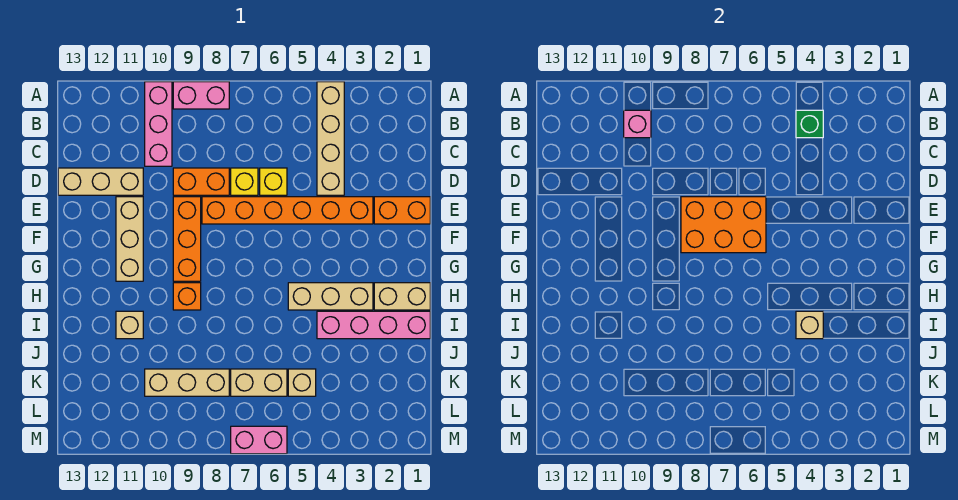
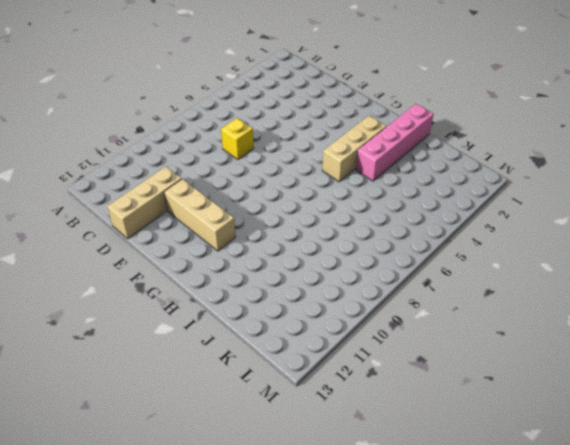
none -> tan 1x4 brick [317,82,344,195]
none -> pink 1x2 brick [173,82,229,109]
none -> pink 1x3 brick [145,82,172,166]

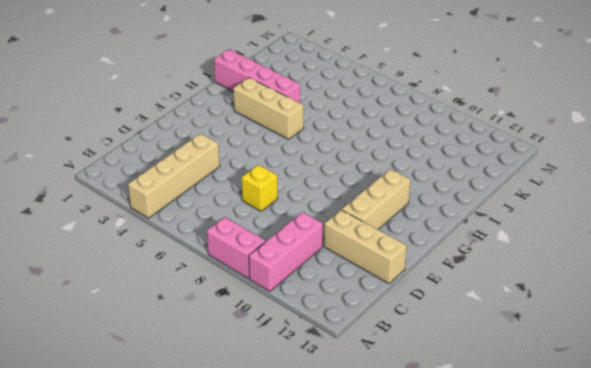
none -> yellow 1x1 brick [260,168,287,195]
none -> orange 1x2 brick [173,168,229,195]
none -> orange 1x2 brick [374,197,430,224]

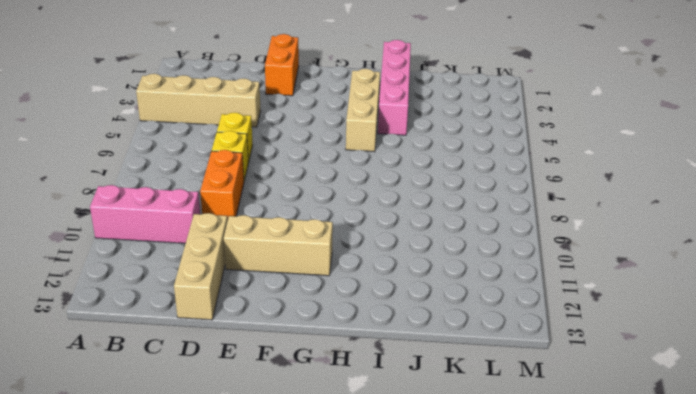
none -> pink 1x2 brick [173,82,229,109]
none -> orange 1x6 brick [202,197,373,224]
none -> orange 1x3 brick [173,197,201,281]

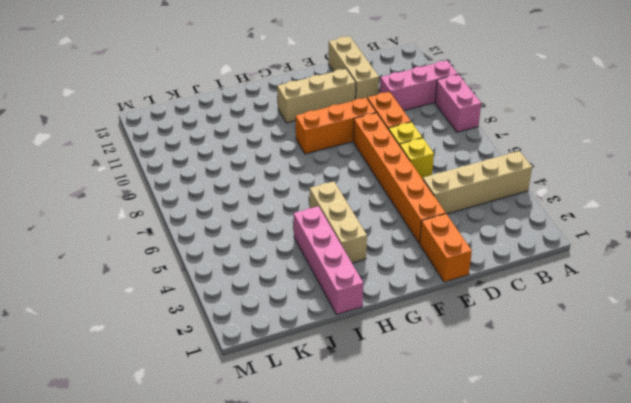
none -> tan 1x2 brick [374,283,430,310]
none -> orange 1x1 brick [173,283,201,310]
none -> tan 1x1 brick [116,311,143,339]

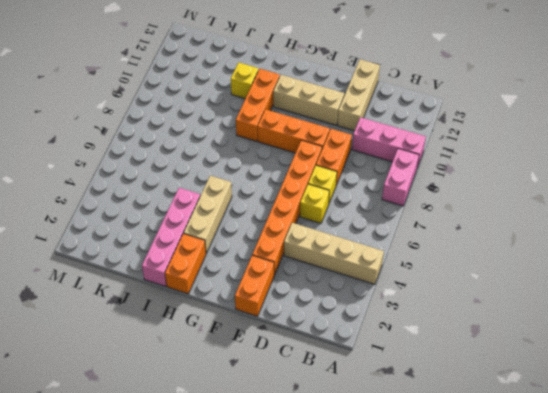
orange 1x2 brick [165,233,206,294] -> tan 1x2 brick [374,283,430,310]
orange 1x3 brick [236,69,280,141] -> orange 1x1 brick [173,283,201,310]
yellow 1x1 brick [231,62,258,99] -> tan 1x1 brick [116,311,143,339]
none -> tan 1x1 brick [288,369,316,396]
none -> tan 1x2 brick [231,369,287,396]
none -> tan 1x3 brick [145,369,229,396]

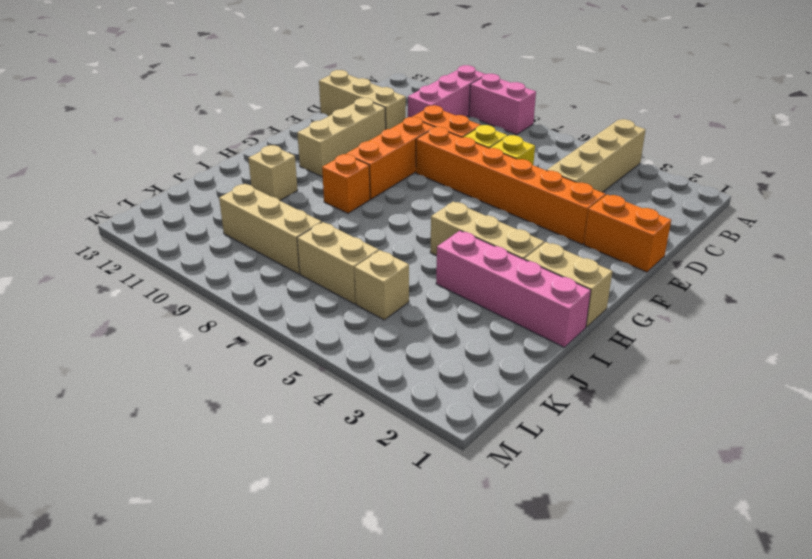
none -> pink 1x2 brick [231,426,287,454]
none -> green 1x1 brick [796,110,823,138]
none -> pink 1x1 brick [624,110,651,138]

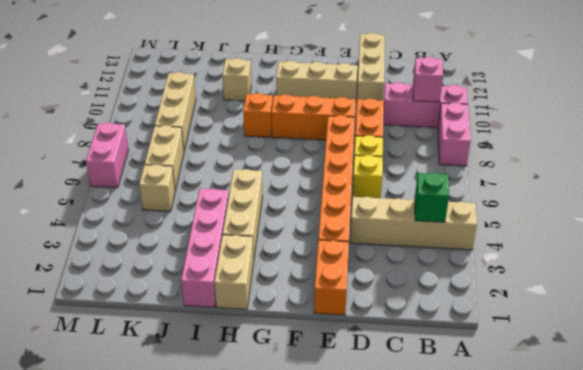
none -> orange 2x3 brick [681,197,766,253]
none -> tan 1x1 brick [796,311,823,339]

